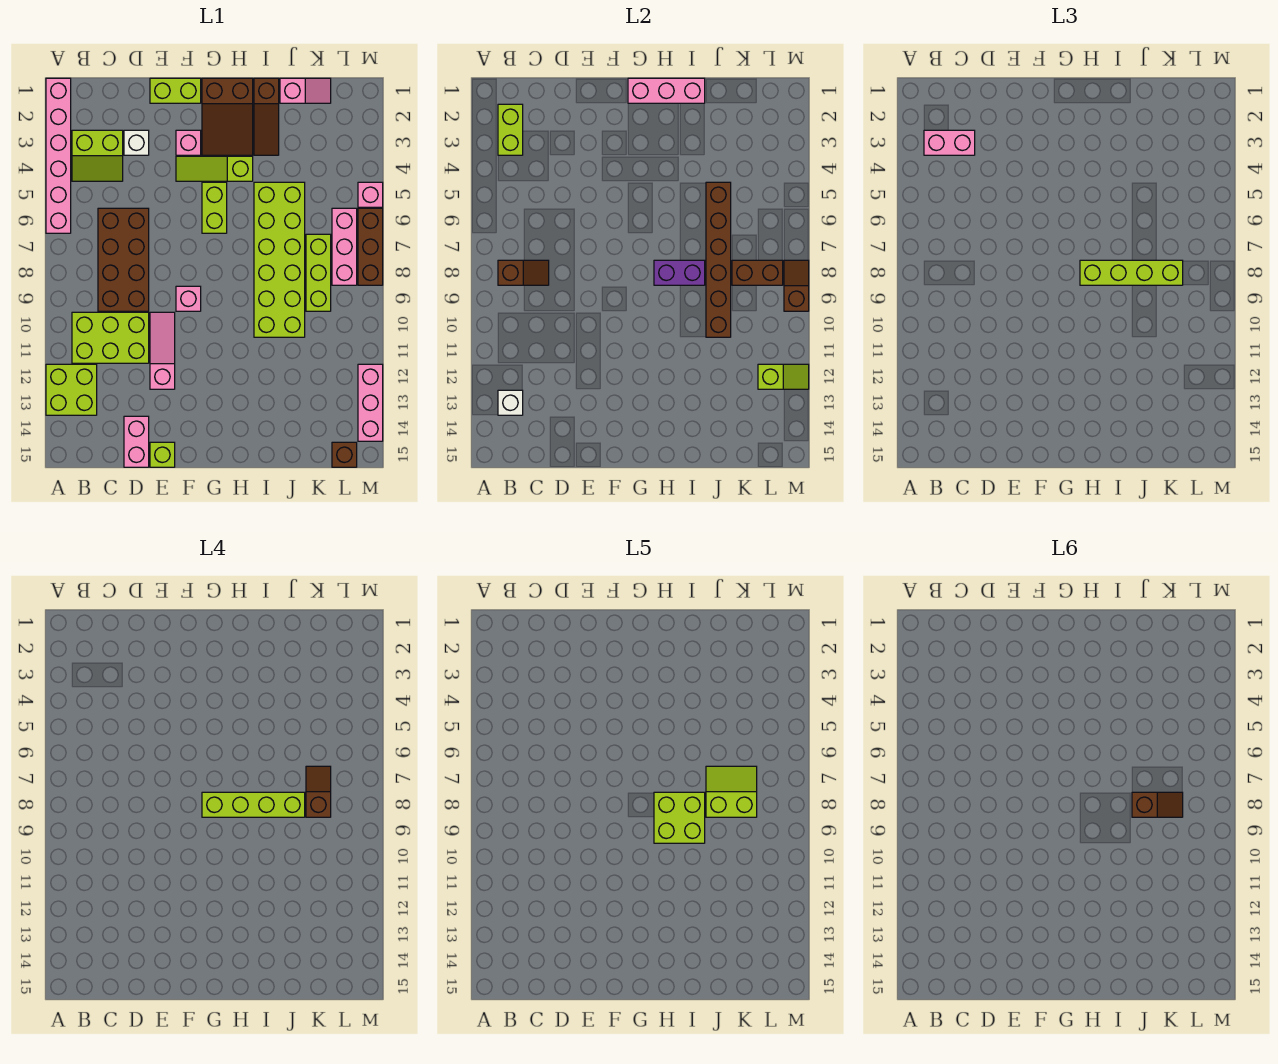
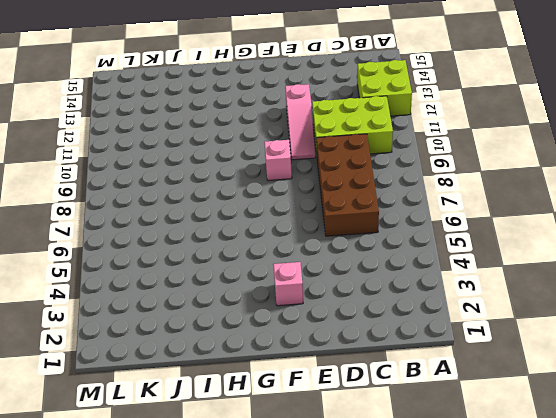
none -> pink 1x6 brick [46,78,71,233]
none -> lime 2x2 slope [72,130,123,181]
none -> white 1x1 brick [124,130,149,155]
none -> pink 1x2 brick [124,416,149,467]

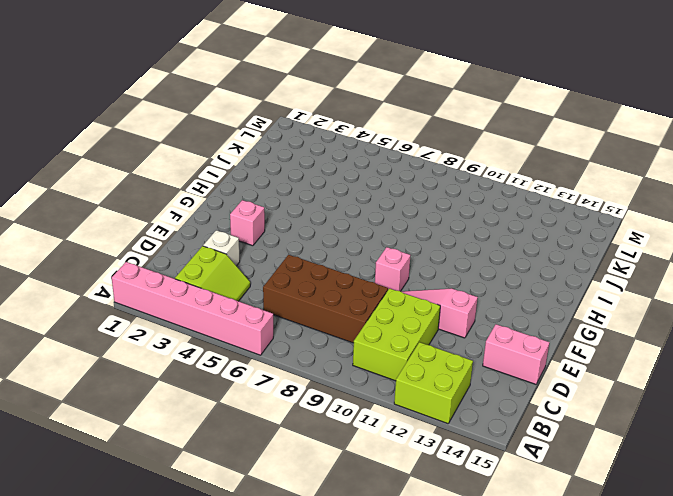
none -> lime 1x2 brick [150,78,201,103]
none -> lime 1x1 brick [150,442,175,467]
none -> lime 1x3 slope [176,156,253,181]
none -> brown 2x3 slope [202,78,253,155]

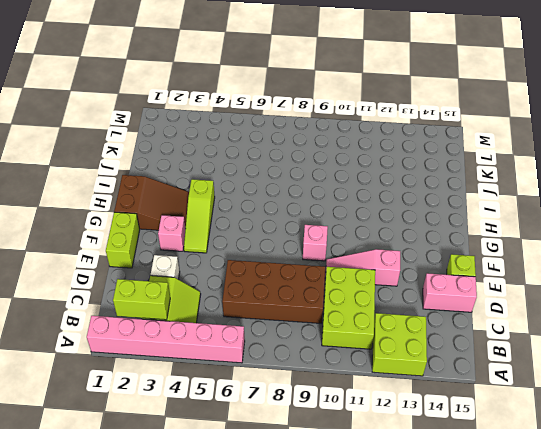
none -> lime 1x2 brick [202,182,227,233]
none -> brown 1x3 slope [254,78,279,155]
none -> lime 2x6 brick [254,182,305,337]
none -> pink 1x2 slope [280,78,331,103]

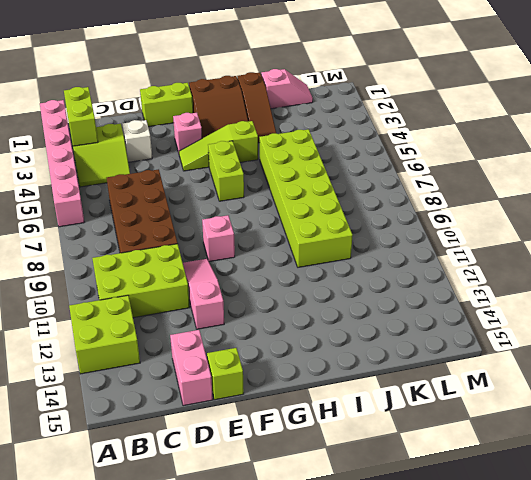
none -> lime 1x3 brick [306,234,331,311]
none -> pink 1x3 brick [332,208,357,285]
none -> brown 1x1 brick [332,442,357,467]
none -> pink 1x1 brick [358,182,383,207]

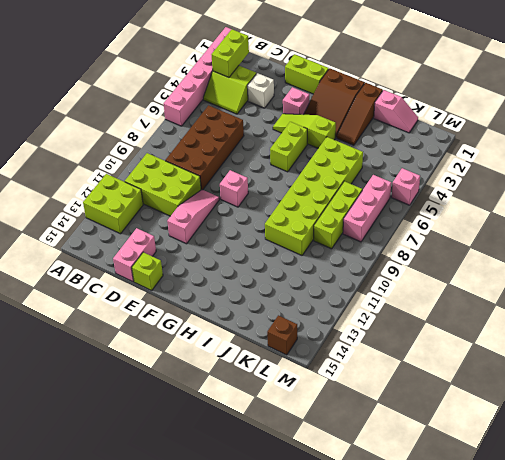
none -> brown 1x3 brick [358,208,383,285]
none -> pink 1x3 brick [358,364,383,441]
none -> brown 1x2 slope [498,260,549,285]
none -> white 1x1 brick [498,390,523,415]

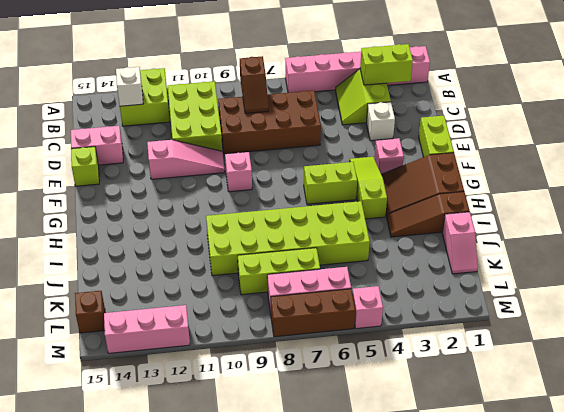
none -> pink 1x3 brick [628,78,705,103]
none -> purple 1x2 brick [654,260,705,285]
none -> brown 1x6 brick [706,182,731,337]
none -> brown 1x2 brick [732,260,783,285]

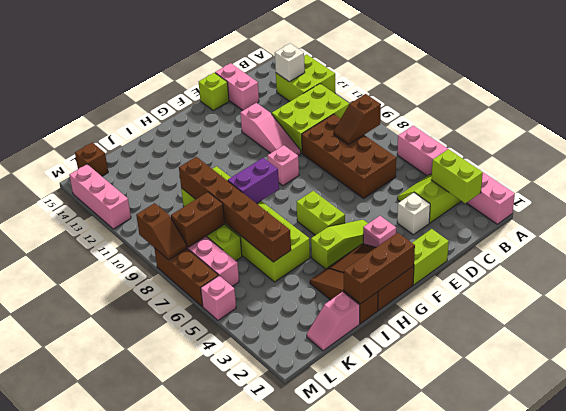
brown 1x3 brick [344,233,415,304] -> pink 1x3 brick [628,78,705,103]
none -> lime 1x2 slope [758,364,809,389]
none -> pink 1x2 brick [924,130,975,155]
none -> lime 1x4 brick [1080,260,1183,285]
none -> lime 1x4 brick [202,792,305,817]

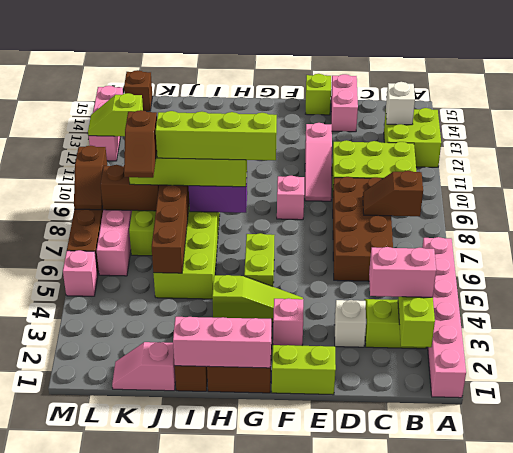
none -> lime 2x2 brick [654,792,705,843]
none -> lime 2x2 slope [706,766,757,817]
none -> brown 1x2 slope [1132,792,1183,817]

